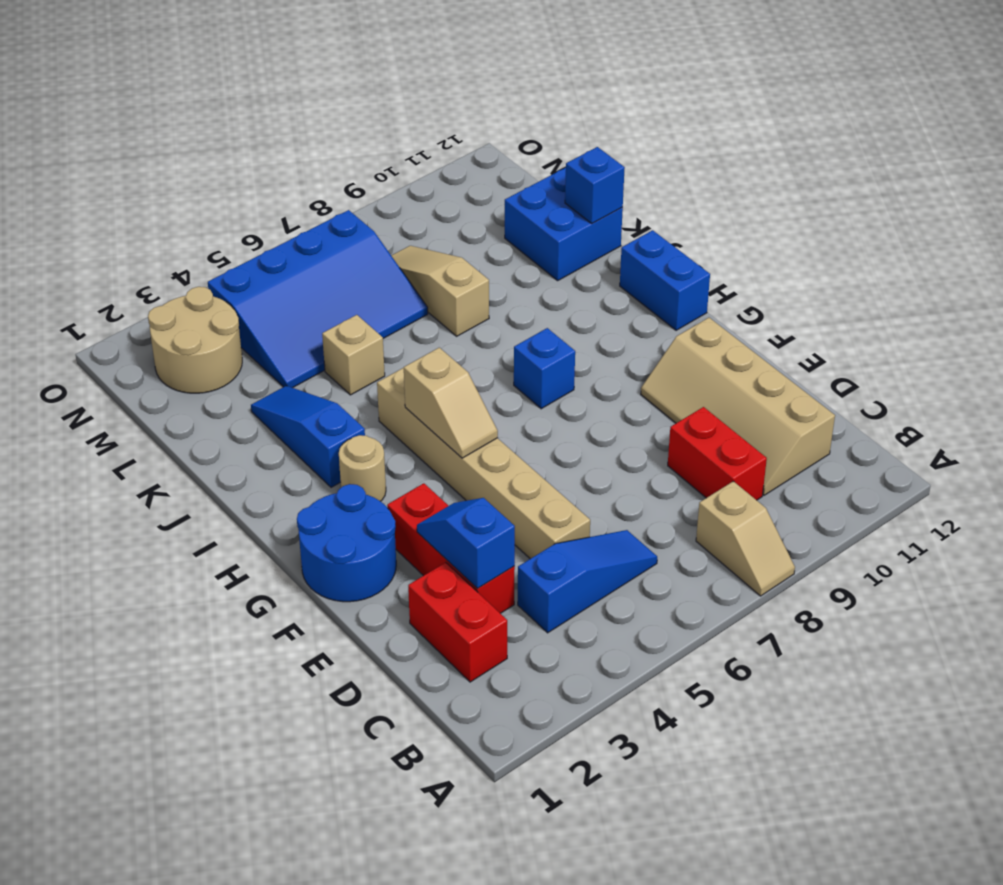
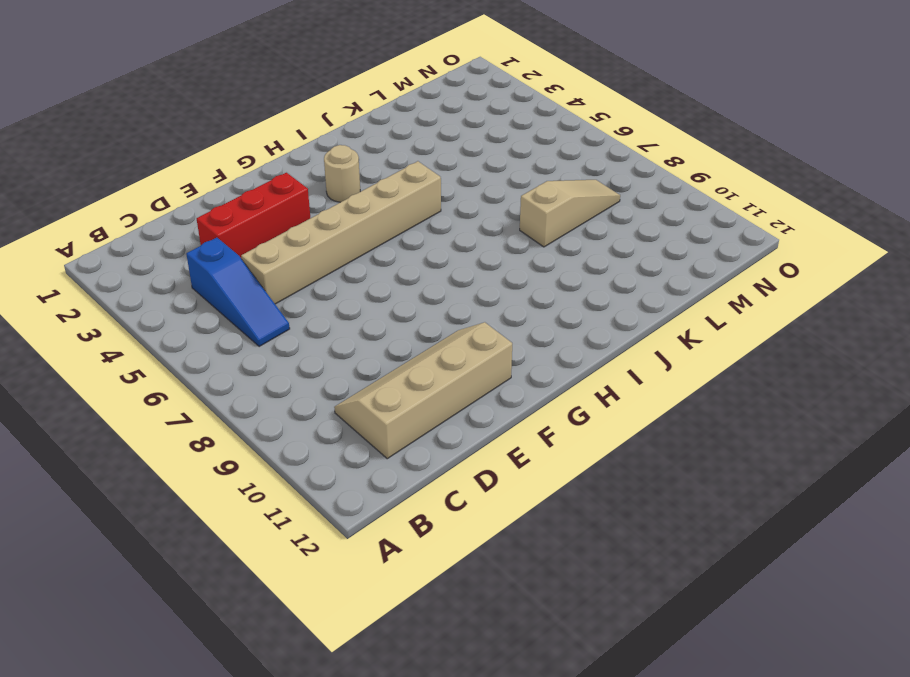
none -> tan 1x2 slope [696,481,795,596]
none -> red 1x2 brick [408,562,507,682]
none -> red 1x2 brick [668,407,767,500]

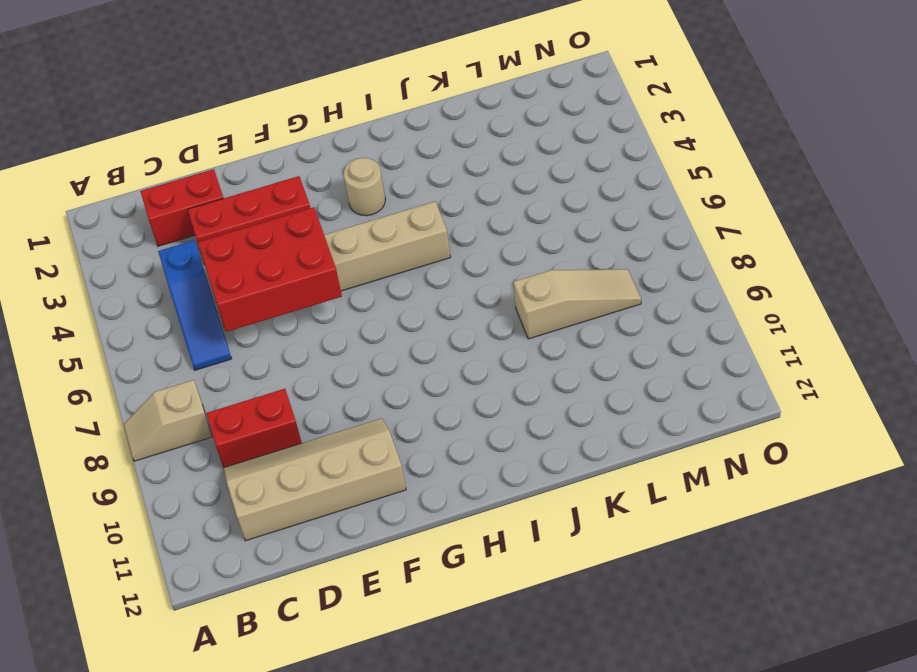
red 2x3 brick [198,207,342,332] -> none
none -> blue 2x2 round brick [297,484,396,602]
none -> blue 1x1 brick [514,328,575,409]
none -> blue 1x2 brick [620,230,710,330]

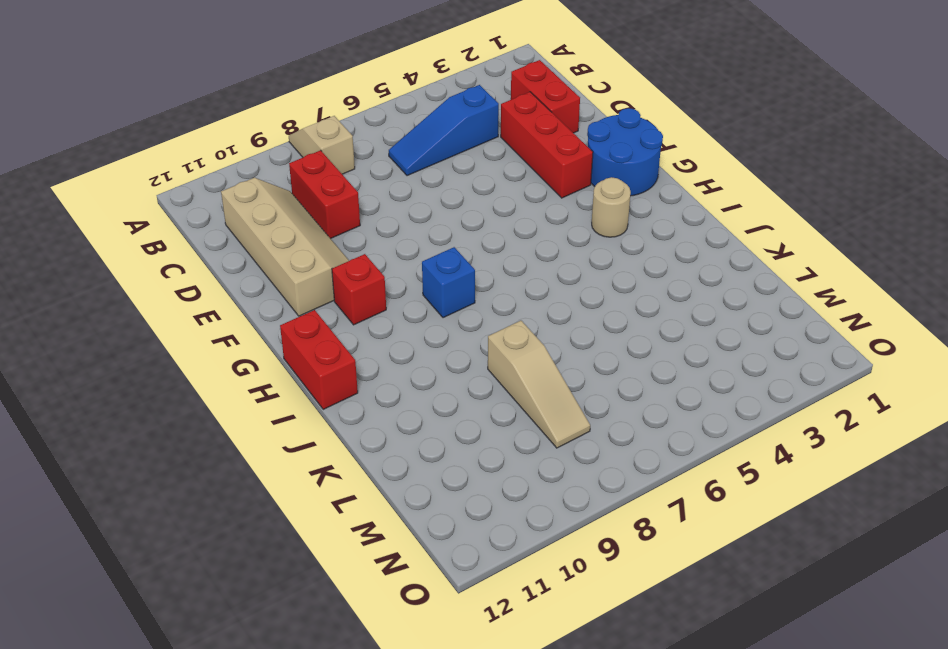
red 1x1 brick [332,254,386,325] -> none
red 1x2 brick [280,310,358,409] -> blue 1x2 brick [620,230,710,330]
none -> tan 1x6 brick [377,368,590,559]
none -> blue 1x3 slope [251,386,365,487]
none -> tan 1x1 brick [322,315,385,395]

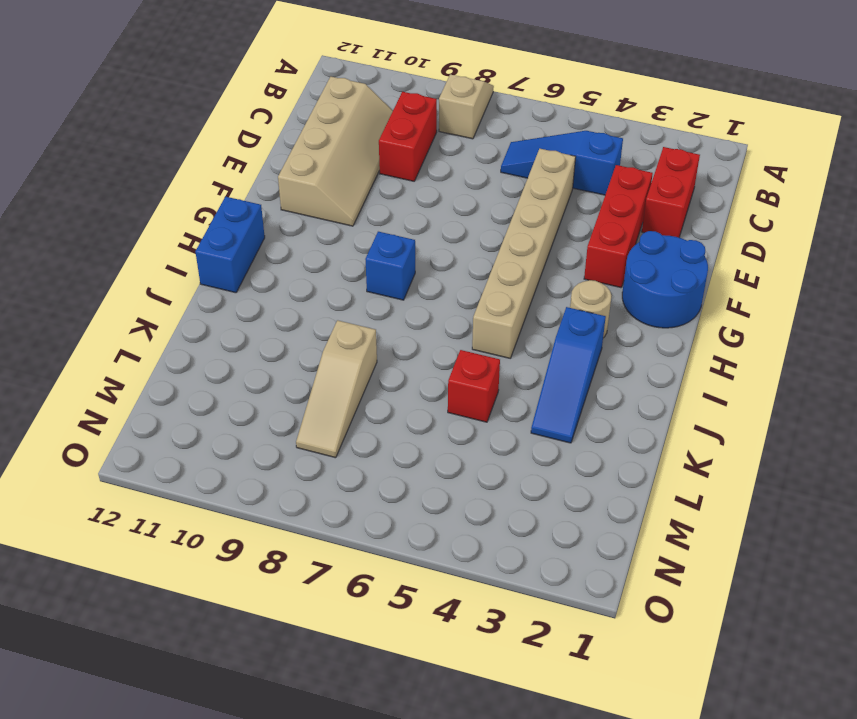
red 1x1 brick [448,350,500,422] -> tan 1x1 brick [322,315,385,395]
none -> blue 2x2 brick [505,168,623,281]
none -> blue 3x4 slope [208,210,428,388]
none -> tan 2x2 round brick [148,287,242,393]

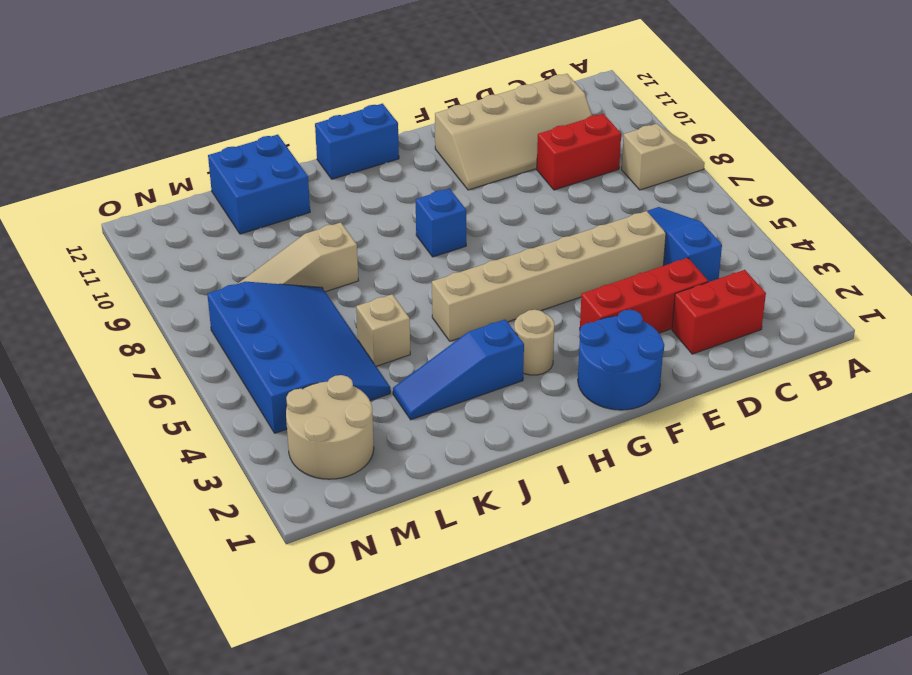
none -> blue 1x2 slope [417,498,515,589]
none -> tan 1x2 slope [404,348,498,458]
none -> blue 1x1 brick [565,147,625,223]

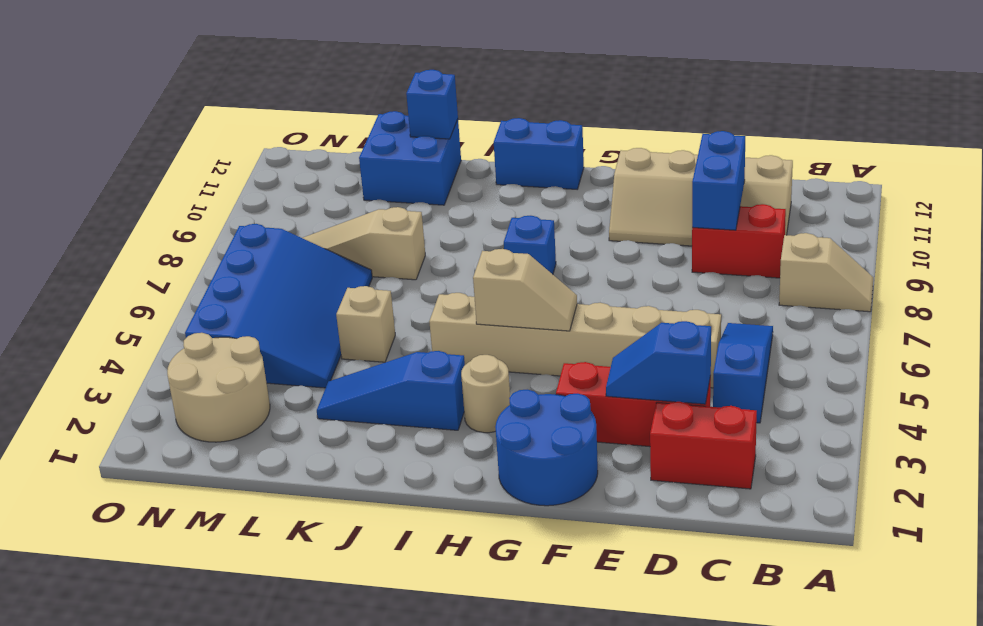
blue 1x2 brick [692,131,745,230] -> none

